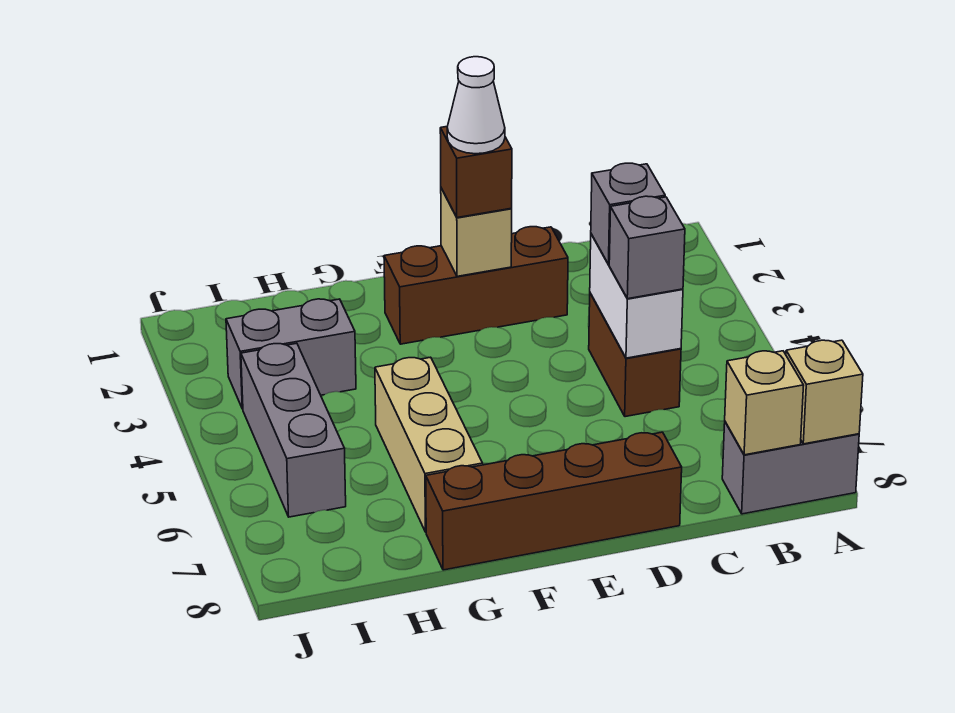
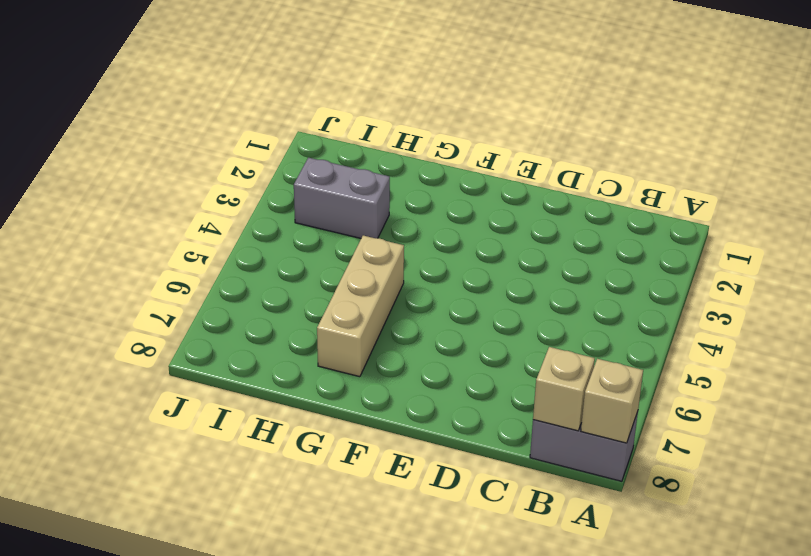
none -> brown 1x2 brick [589,293,681,417]
none -> brown 1x3 brick [384,227,568,344]
none -> brown 1x4 brick [426,432,682,570]

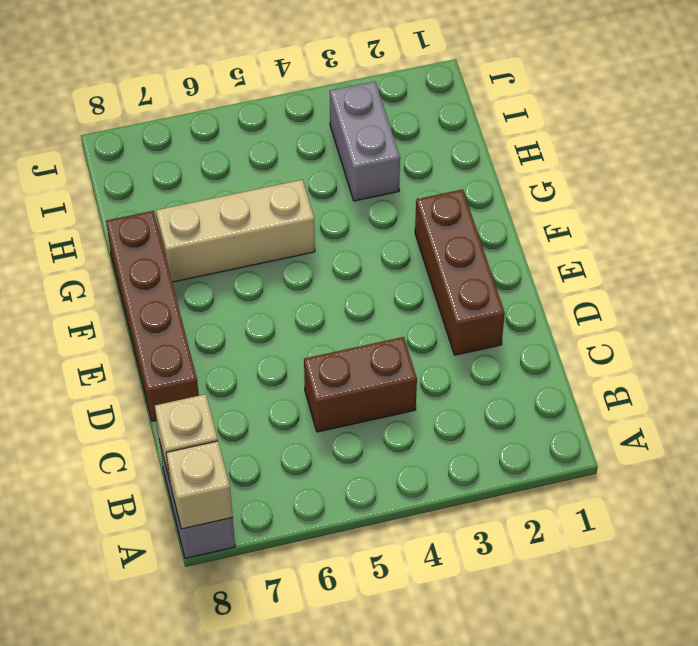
none -> grey 1x3 brick [241,343,346,517]
none -> white 1x2 brick [590,234,683,358]
none -> tan 1x1 brick [441,188,512,276]

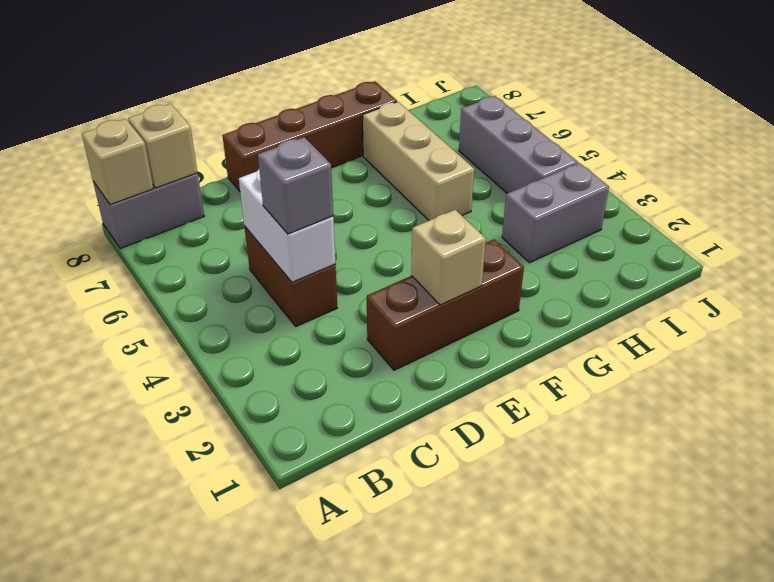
none -> grey 1x1 brick [609,196,685,299]
none -> brown 1x1 brick [440,127,512,218]
none -> white 1x1 cone [447,57,505,154]

